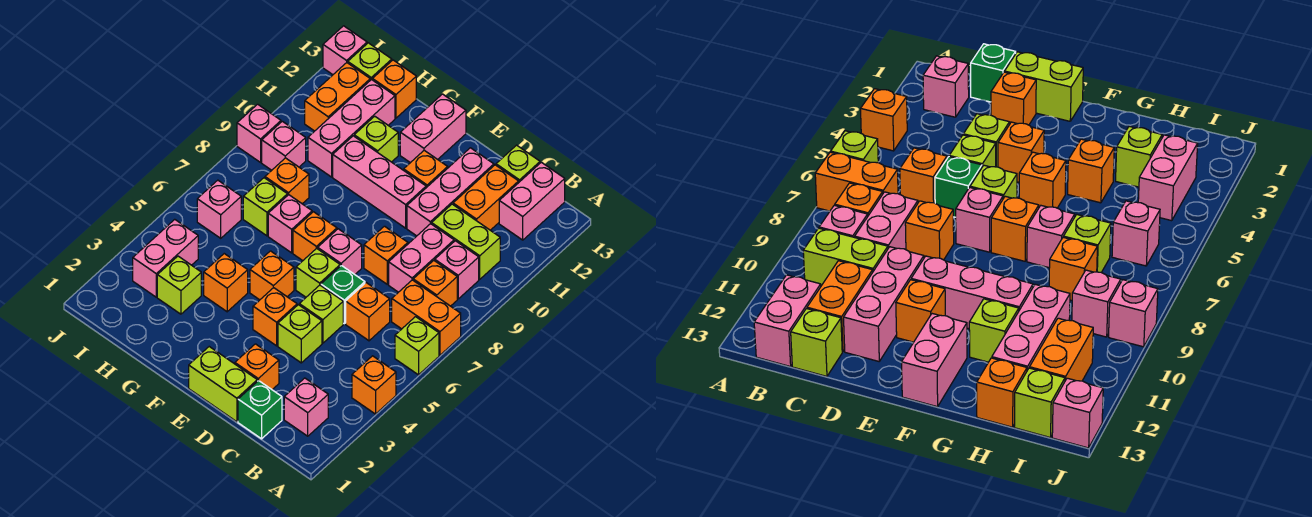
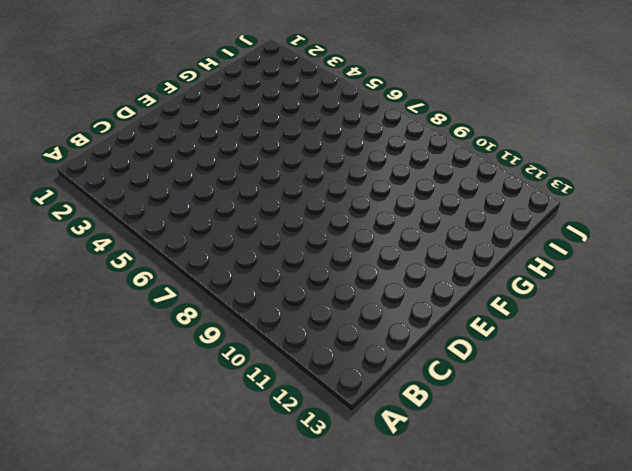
none -> orange 1x1 brick [352,356,396,414]
none -> lime 1x1 brick [395,317,439,375]
none -> orange 1x2 brick [392,280,461,355]
none -> pink 1x1 brick [284,378,328,436]

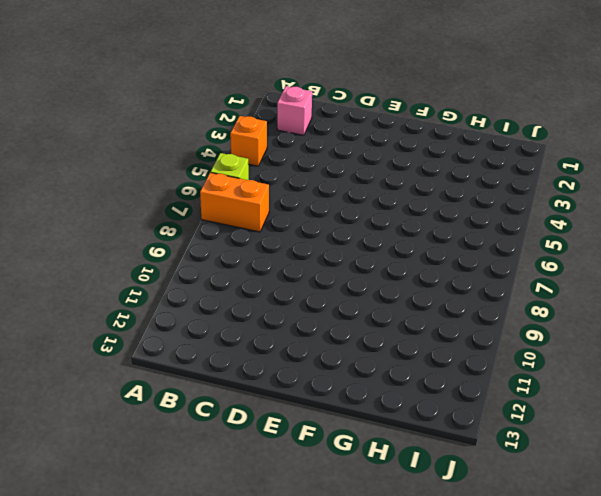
none -> orange 1x1 brick [413,260,457,306]
none -> pink 1x1 brick [435,241,479,299]
none -> lime 1x2 brick [432,204,500,279]
none -> pink 1x2 brick [499,162,565,240]

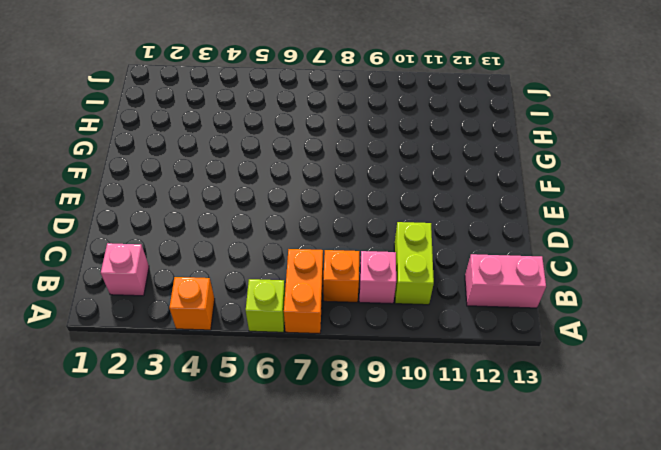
none -> green 1x1 brick [238,380,282,439]
none -> orange 1x1 brick [346,283,390,341]
none -> pink 1x2 brick [389,224,454,292]
none -> orange 1x2 brick [453,165,519,230]

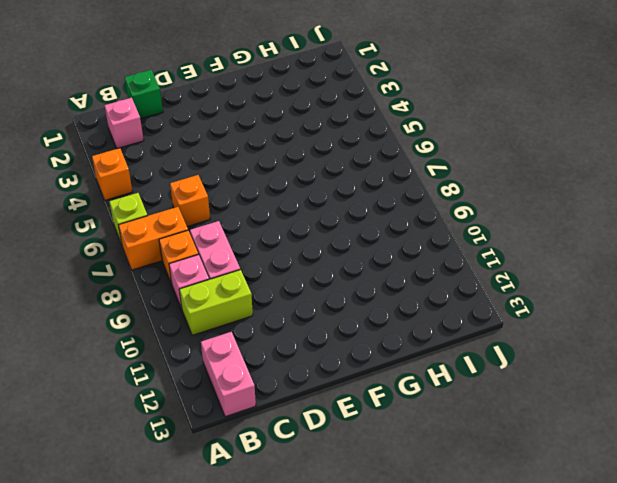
none -> orange 1x2 brick [453,165,519,230]
none -> lime 1x1 brick [496,145,540,182]
none -> lime 1x2 brick [189,347,257,422]
none -> orange 1x1 brick [235,344,279,390]

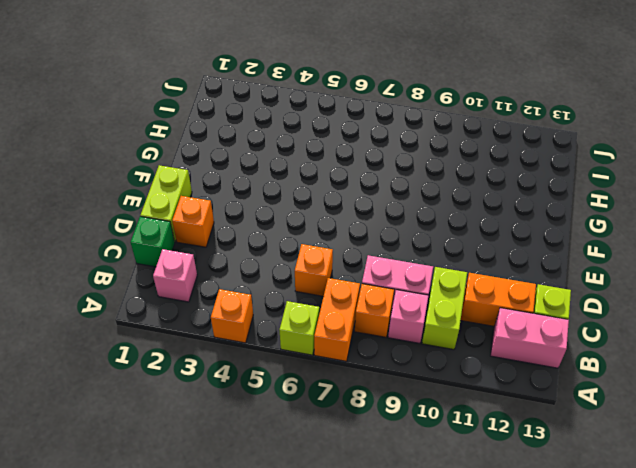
none -> lime 1x1 brick [278,305,322,363]
none -> lime 1x1 brick [299,285,343,343]
none -> green 1x1 brick [321,265,365,324]
none -> orange 1x1 brick [364,226,408,284]

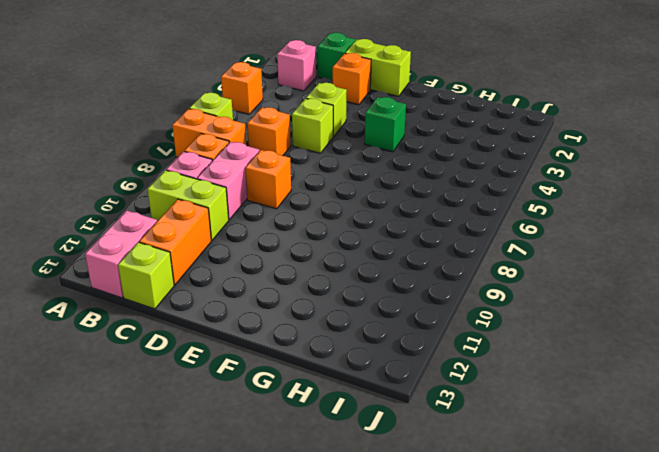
green 1x1 brick [365,97,406,152] -> green 1x1 brick moved to [321,265,365,324]
none -> pink 1x3 brick [407,148,494,236]
none -> orange 1x1 brick [253,288,297,346]
none -> lime 1x1 brick [296,248,340,297]
none -> pink 1x1 brick [318,229,362,274]

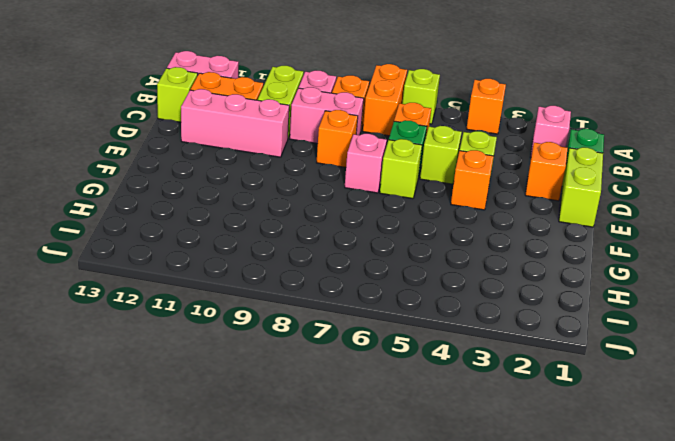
none -> pink 1x3 brick [333,136,426,228]
none -> orange 1x1 brick [404,150,448,188]
none -> orange 1x1 brick [250,251,294,300]
none -> orange 1x1 brick [293,212,337,261]

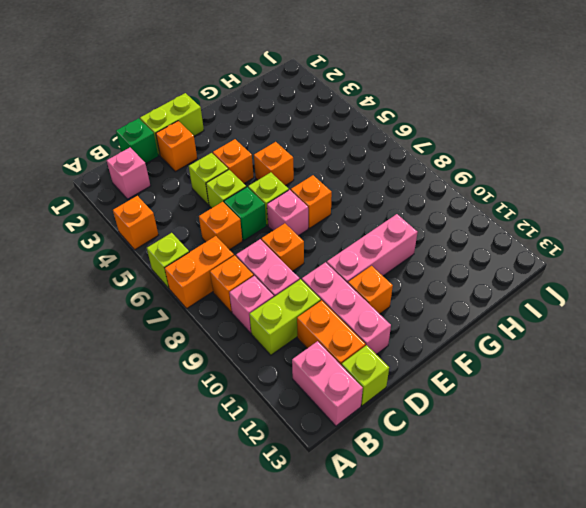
none -> pink 1x2 brick [400,94,466,163]
none -> orange 1x1 brick [204,254,248,312]
none -> pink 1x1 brick [268,195,312,253]
none -> lime 1x1 brick [354,116,398,162]

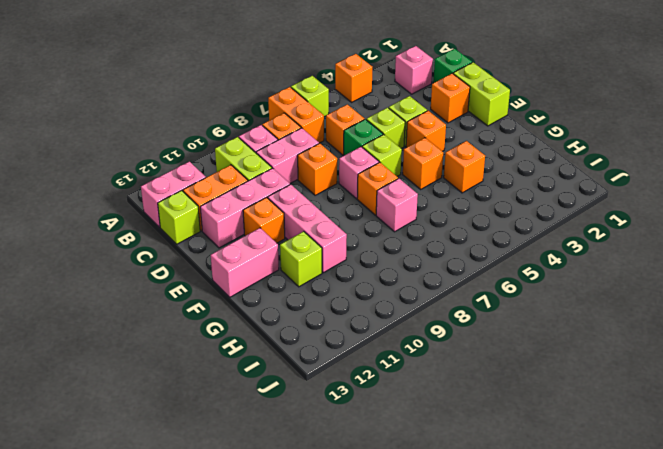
none -> lime 1x1 brick [157,256,201,314]
none -> lime 1x1 brick [243,178,287,236]
none -> orange 1x1 brick [265,158,309,204]
none -> pink 1x3 brick [308,79,395,177]

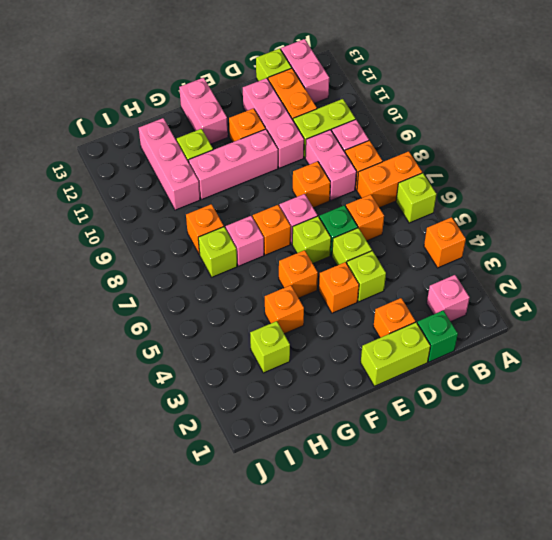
none -> orange 1x1 brick [372,60,416,118]
none -> pink 1x2 brick [133,219,198,297]
none -> pink 1x1 brick [197,180,241,238]
none -> pink 1x1 brick [262,121,306,170]

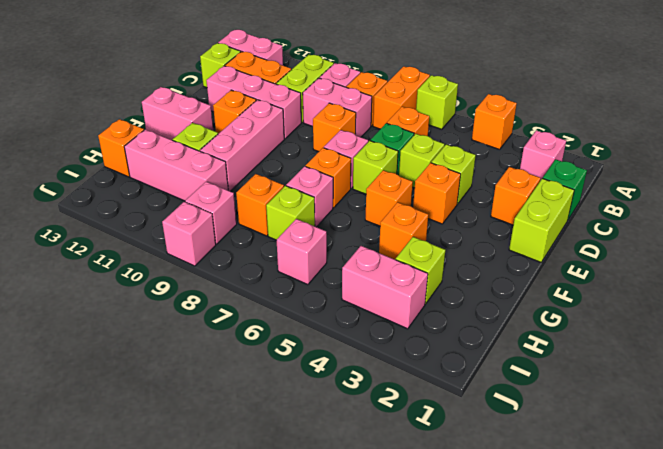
none -> orange 1x2 brick [305,63,370,131]
none -> lime 1x1 brick [348,43,392,80]
none -> pink 1x1 brick [323,26,367,75]

